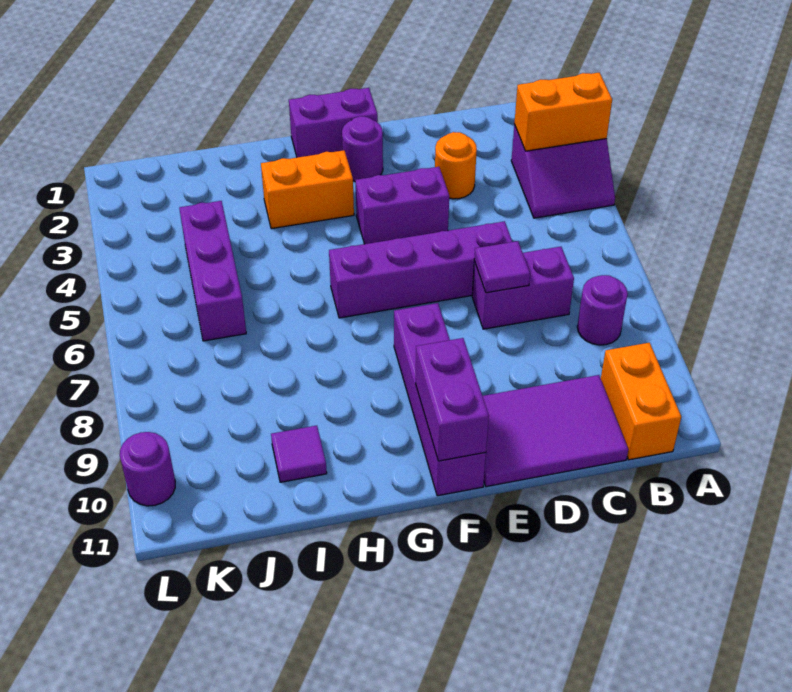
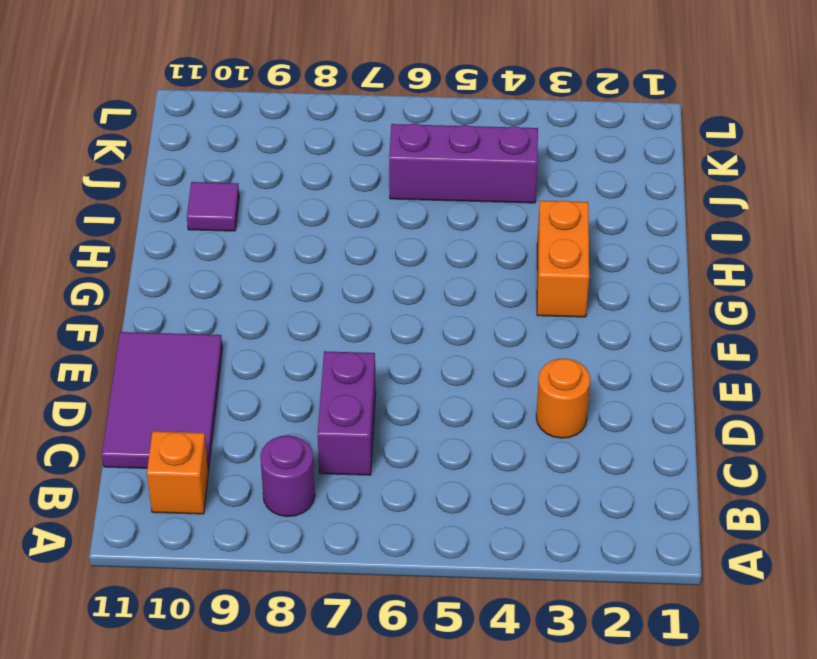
orange 1x1 brick [147,431,209,514] -> orange 1x2 brick [601,343,681,460]
none -> purple 2x2 slope [511,125,615,218]
none -> purple 1x4 brick [329,221,512,318]
none -> purple 1x2 brick [355,167,449,244]

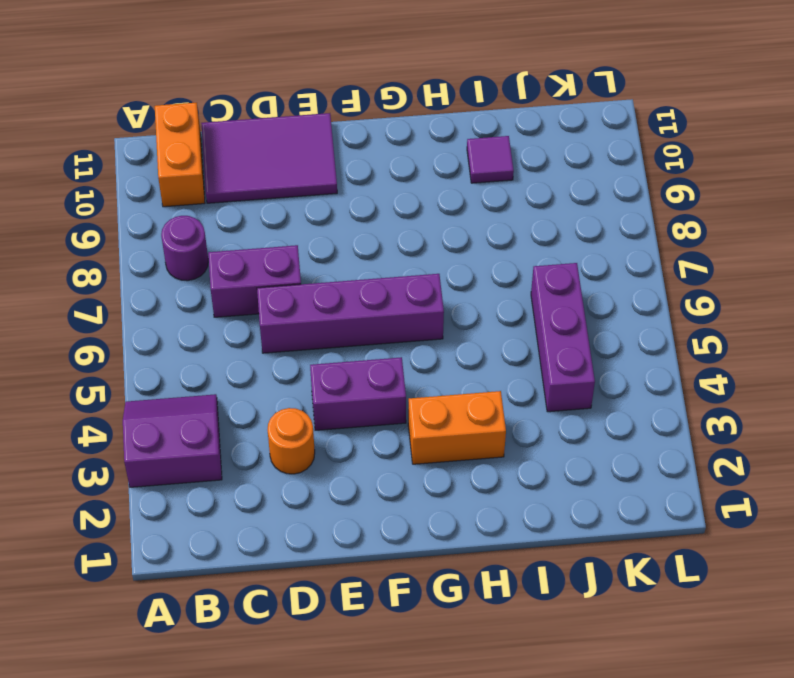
none -> purple 1x2 brick [289,88,378,157]
none -> purple 1x1 round brick [342,116,383,181]
none -> purple 1x4 brick [394,303,486,496]

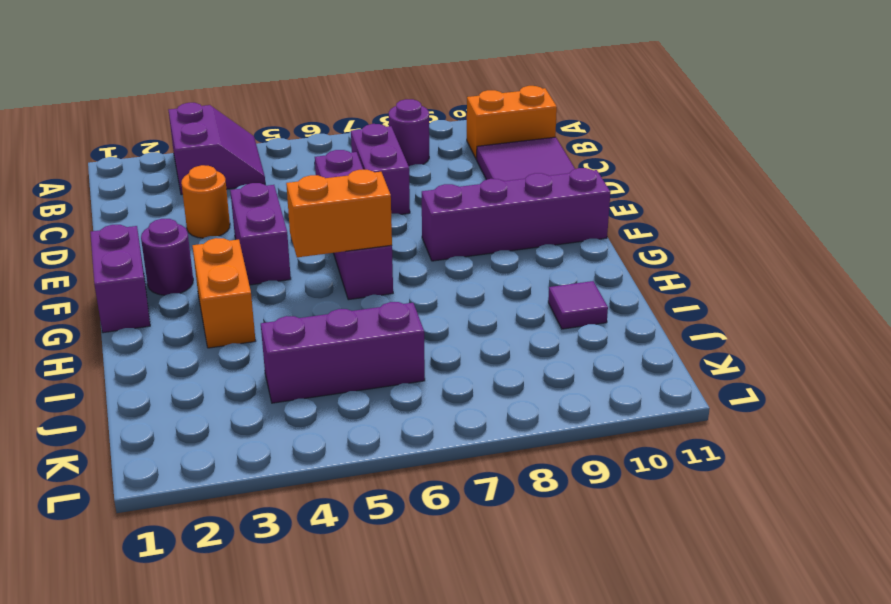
orange 1x2 brick [286,170,392,257] -> orange 1x2 brick turned to [514,73,612,151]
none -> purple 1x1 round brick [120,432,175,506]
none -> purple 1x1 tile [474,241,530,293]
none -> purple 1x2 brick [416,338,489,461]

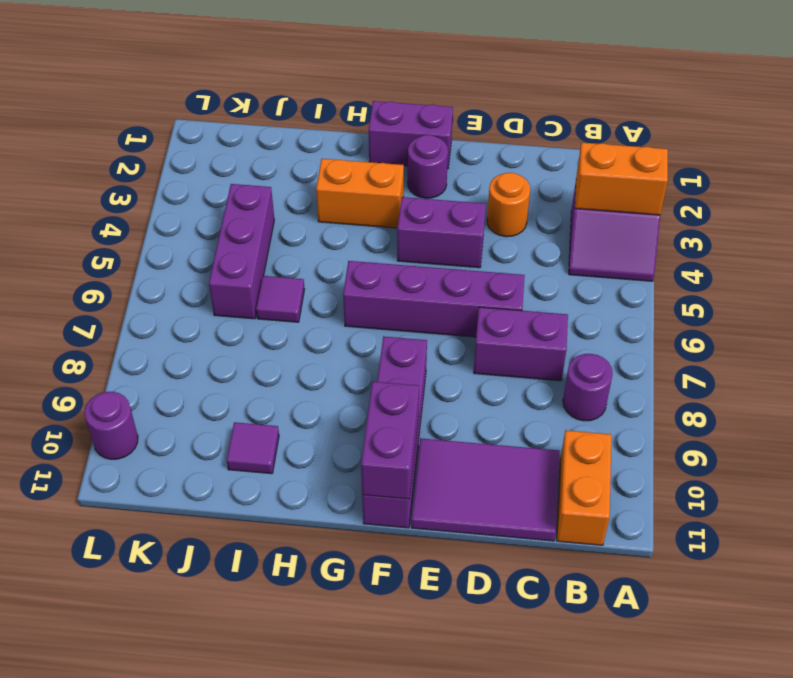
purple 1x1 tile [256,276,305,322] -> purple 1x1 tile moved to [474,241,530,293]

